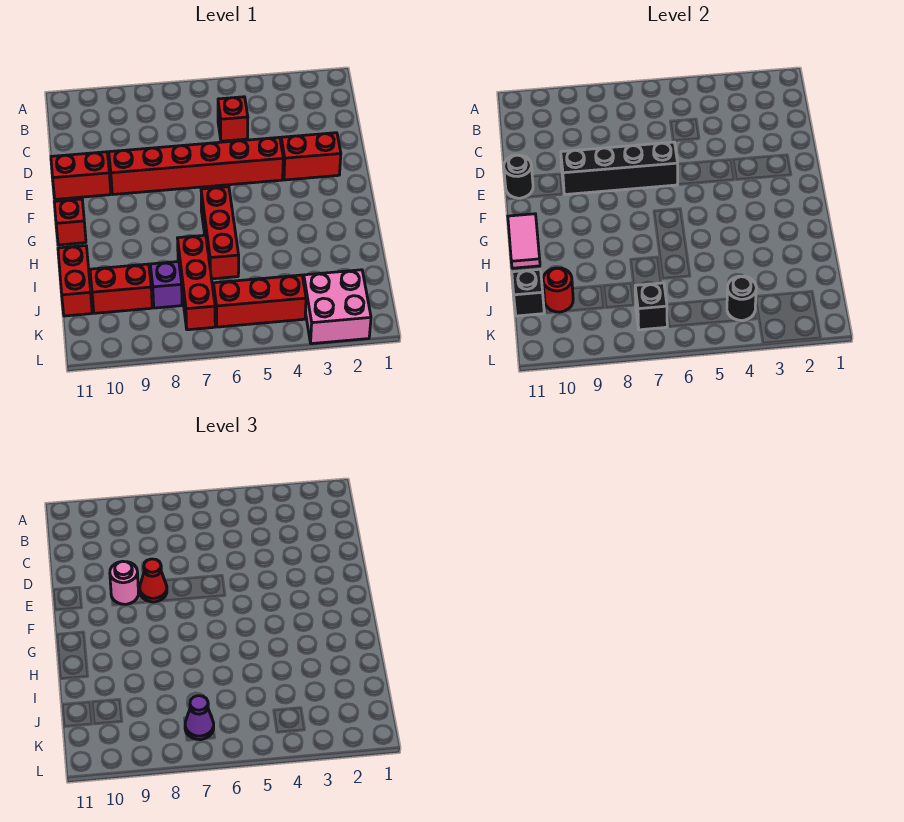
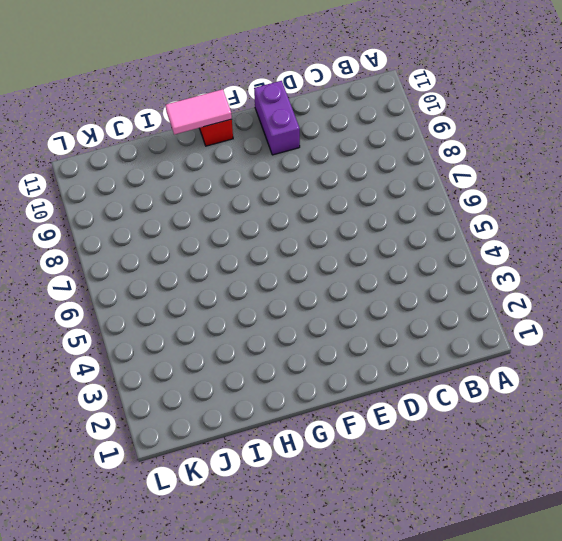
purple 1x2 brick [254,81,300,155] -> red 1x2 brick [51,152,111,199]
none -> red 1x1 brick [218,97,248,141]
none -> red 1x2 brick [281,133,341,180]
none -> red 1x6 brick [109,137,283,194]

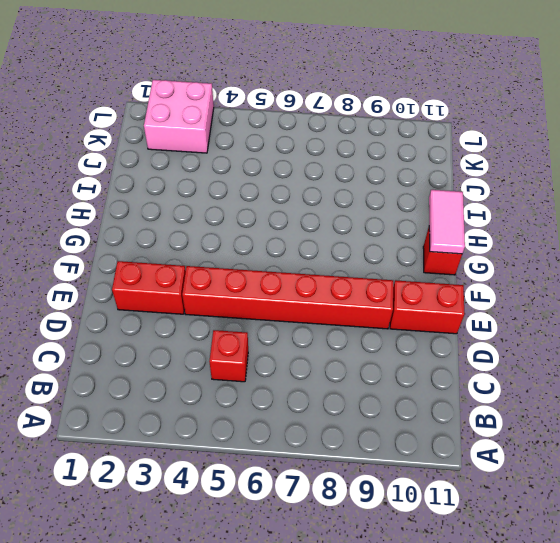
none -> red 1x3 brick [201,187,239,279]
none -> red 1x3 brick [178,235,215,330]
none -> red 1x2 brick [58,246,92,316]

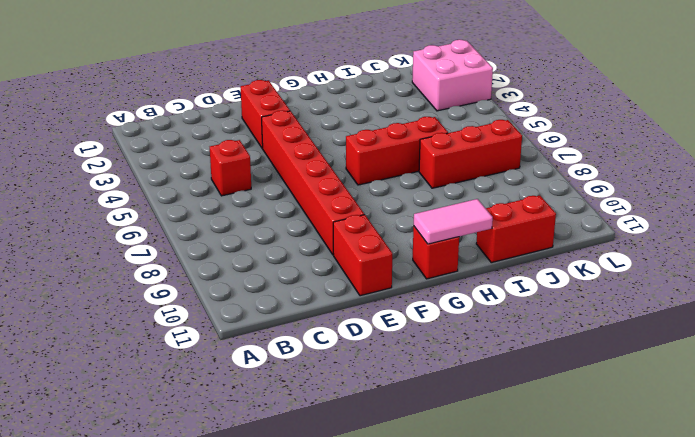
none -> purple 1x1 brick [150,261,182,308]
none -> red 1x2 brick [90,264,152,313]
none -> red 1x3 brick [213,275,306,327]

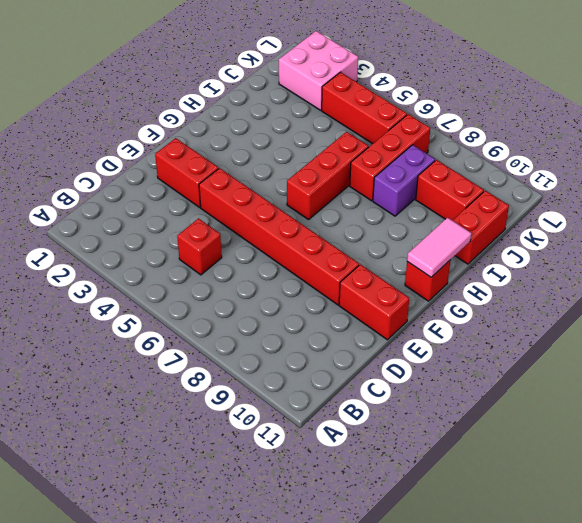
purple 1x2 brick [373,145,435,216] -> purple 1x1 brick [150,261,182,308]
none -> black 1x4 brick [561,142,678,194]
none -> black 1x1 round brick [504,155,533,198]
none -> red 1x1 round brick [543,268,573,312]

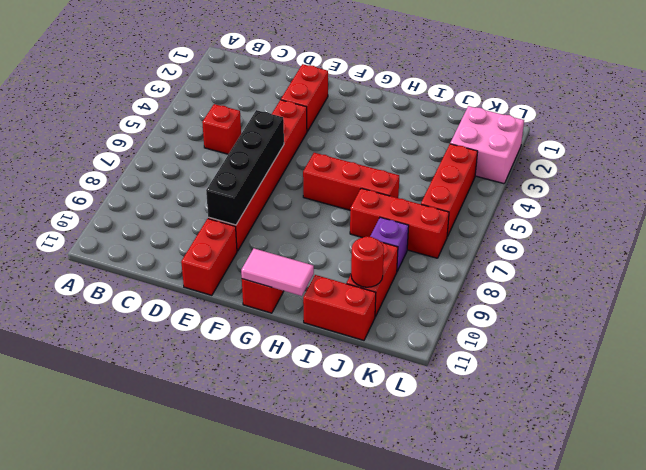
none -> black 1x1 round brick [504,155,533,198]
none -> black 1x1 brick [512,269,544,316]
none -> black 1x1 round brick [727,276,756,321]

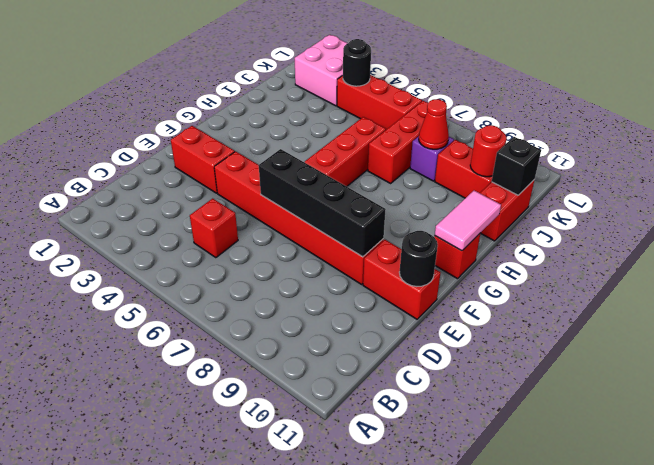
red 1x1 cone [419,99,449,149] -> red 1x1 cone moved to [140,559,167,602]
none -> black 1x1 brick [635,283,667,330]
none -> pink 1x1 round brick [110,561,138,604]
none -> purple 1x1 cone [185,696,214,740]

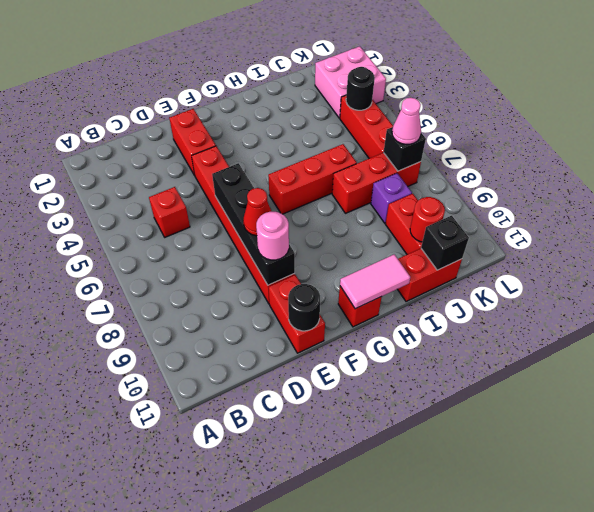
pink 1x1 cone [392,98,421,144] -> purple 1x1 cone [185,696,214,740]

